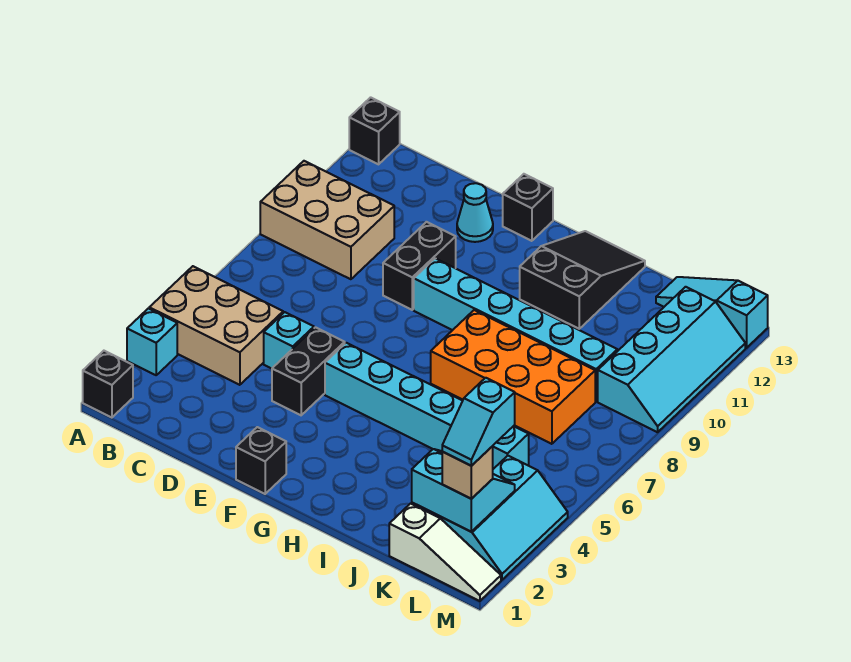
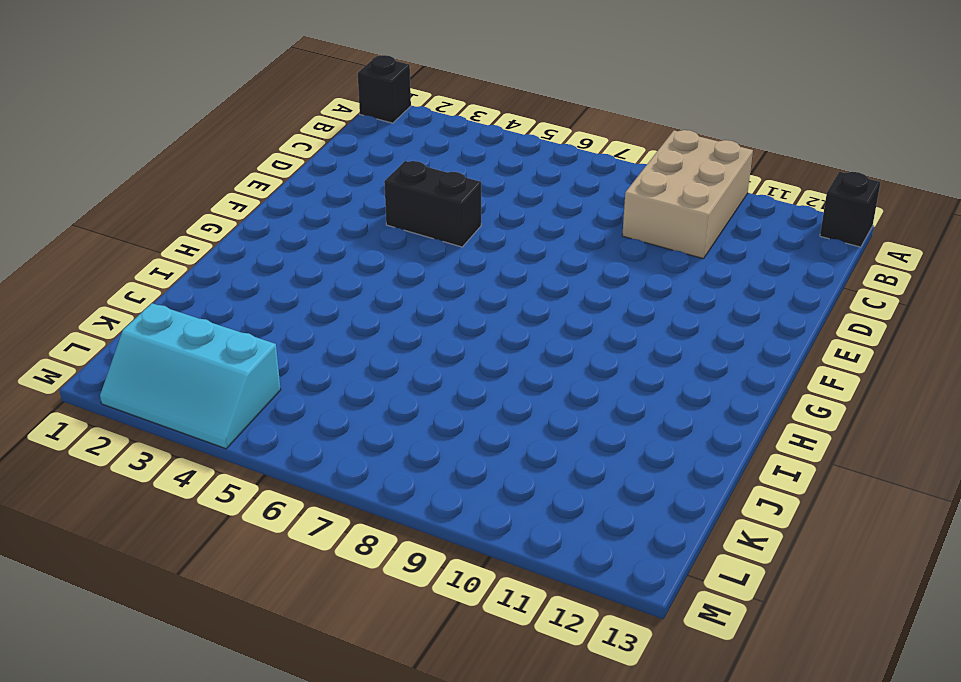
none -> cyan 1x1 brick [127,308,177,375]
none -> tan 2x3 brick [149,266,283,385]
none -> cyan 1x1 brick [264,312,314,369]

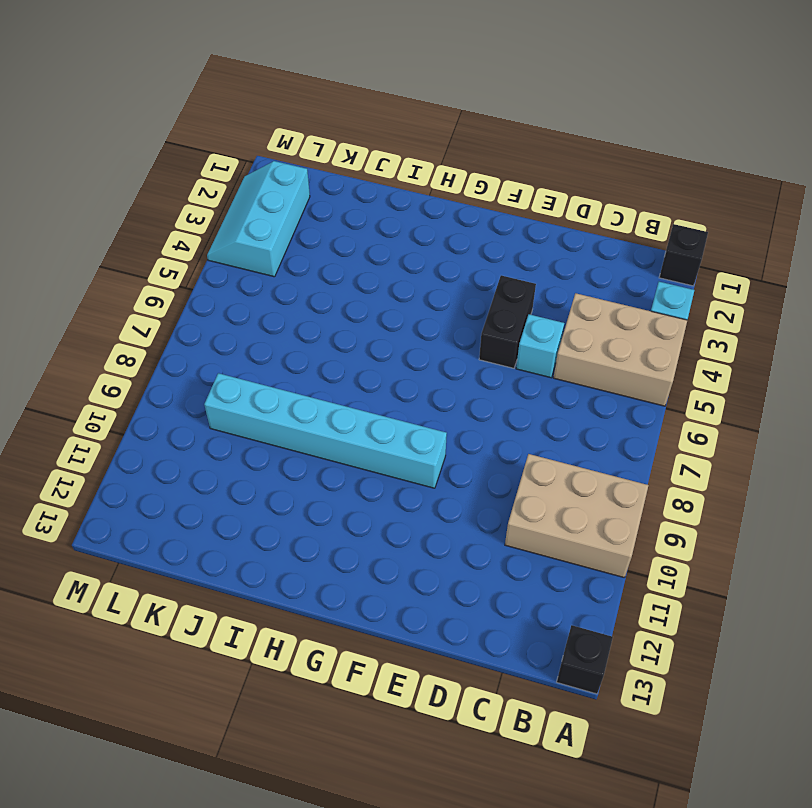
none -> black 1x2 brick [383,222,456,310]
none -> cyan 1x1 cone [457,183,493,242]
none -> black 1x1 brick [236,427,286,494]

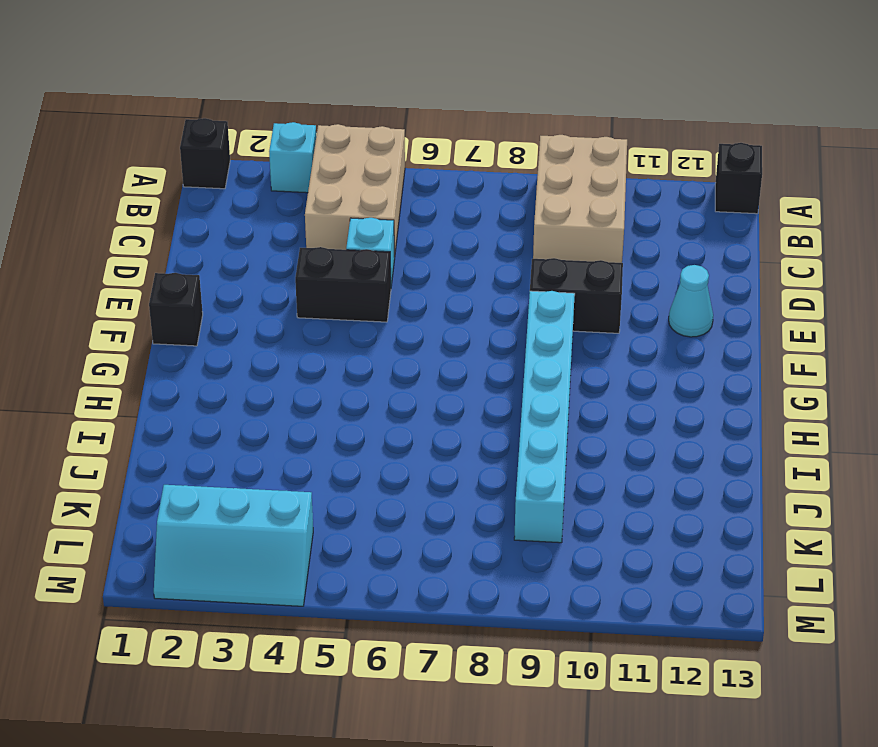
none -> cyan 1x6 brick [325,343,529,469]
none -> black 1x1 brick [503,174,553,241]
none -> orange 2x4 brick [431,310,595,444]

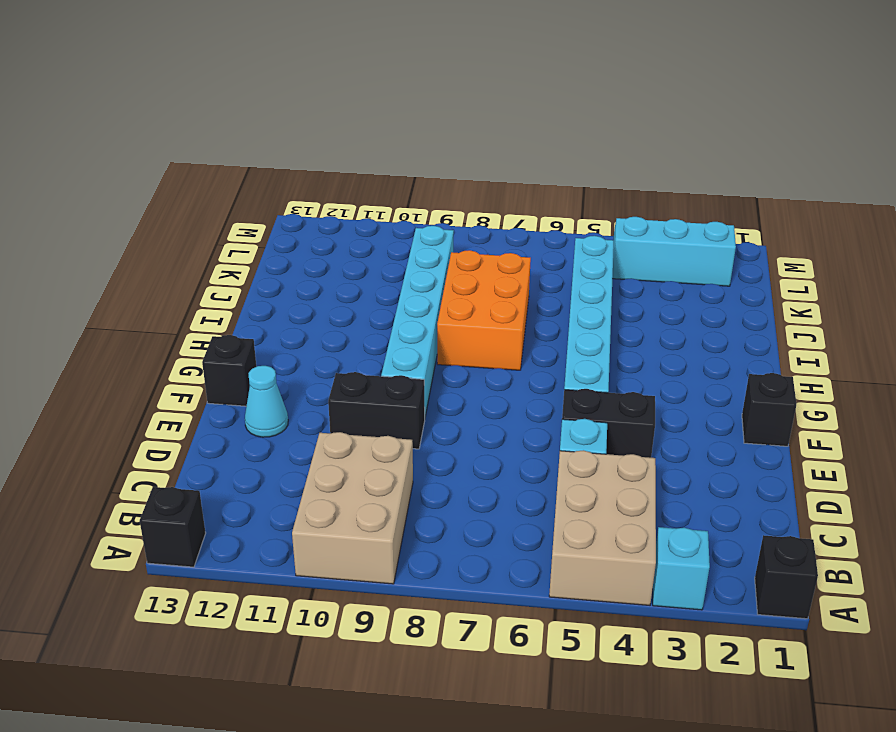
orange 2x3 brick [437,250,531,370] -> orange 2x4 brick [431,310,595,444]
none -> black 2x3 slope [520,231,645,329]
none -> white 1x3 slope [389,504,501,601]
none -> cyan 1x3 slope [656,277,768,348]

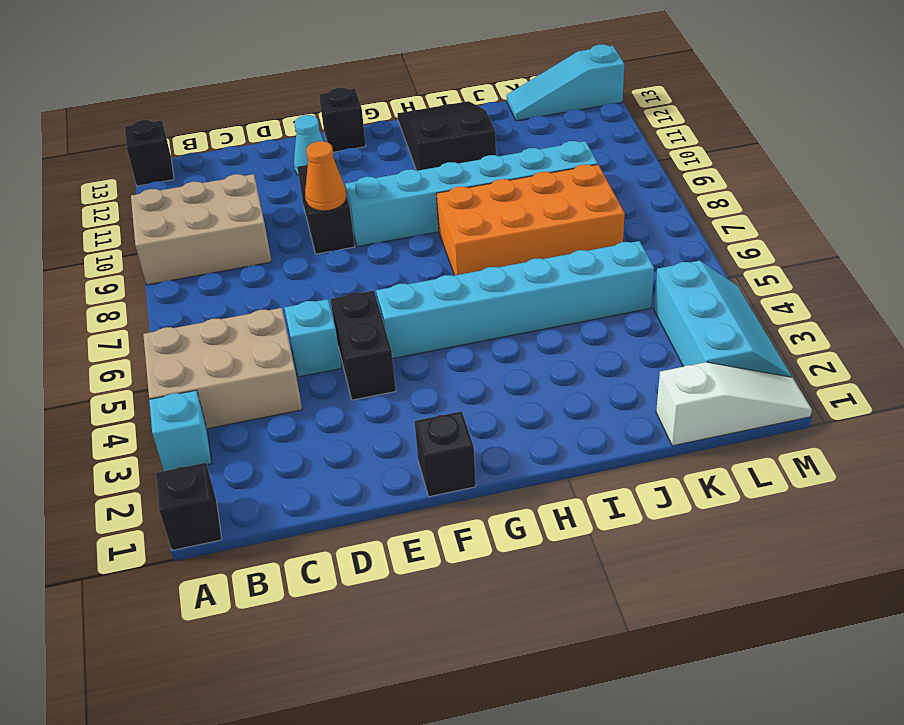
orange 1x1 cone [305,141,346,211] -> none
none -> cyan 2x4 slope [598,287,745,432]
none -> cyan 2x2 slope [412,449,515,532]
none -> tan 1x1 brick [442,446,493,499]

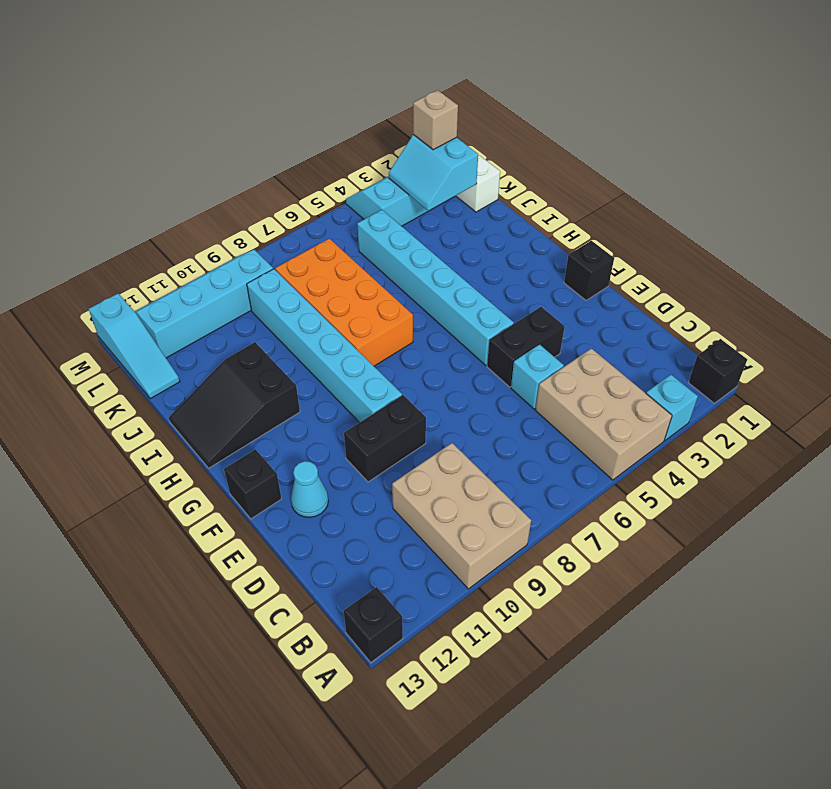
none -> cyan 1x2 slope [442,378,515,466]

